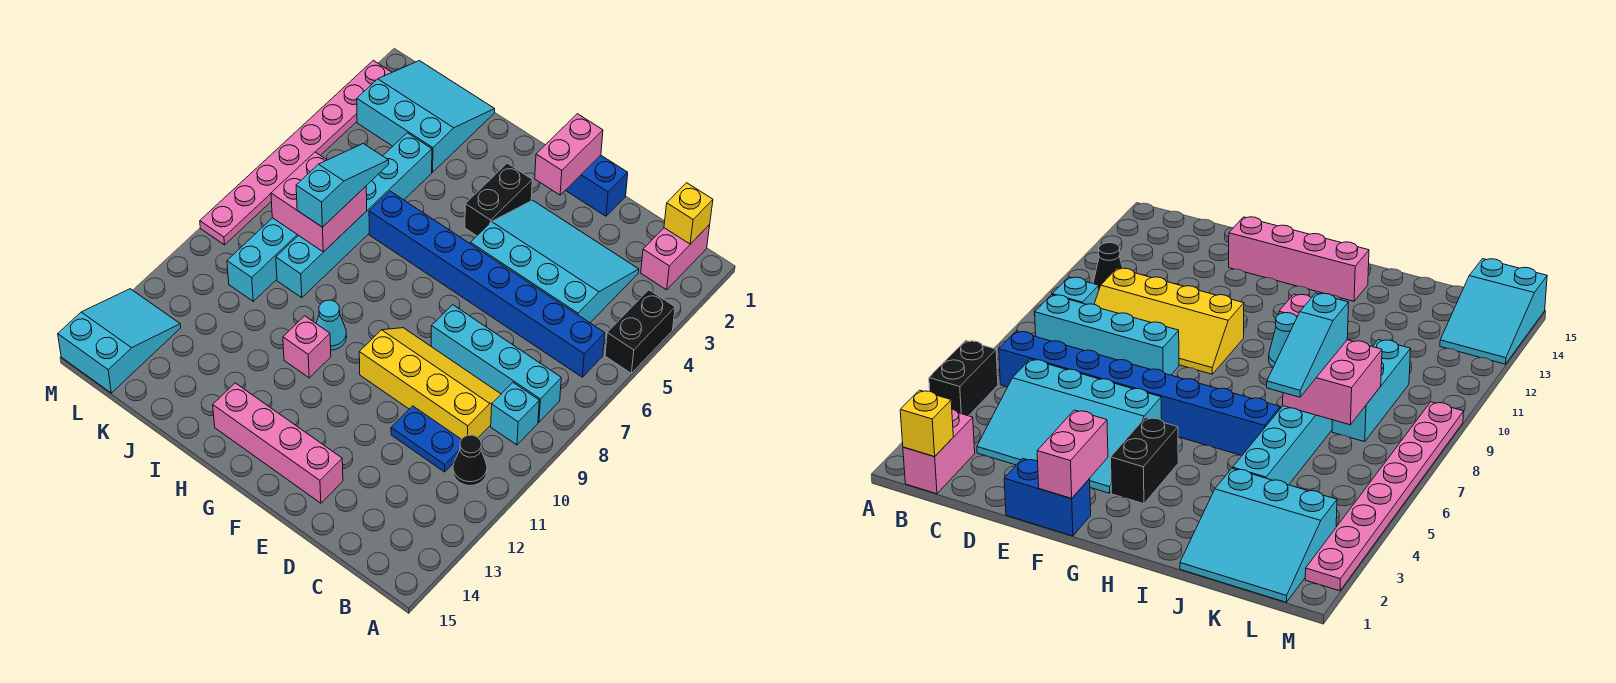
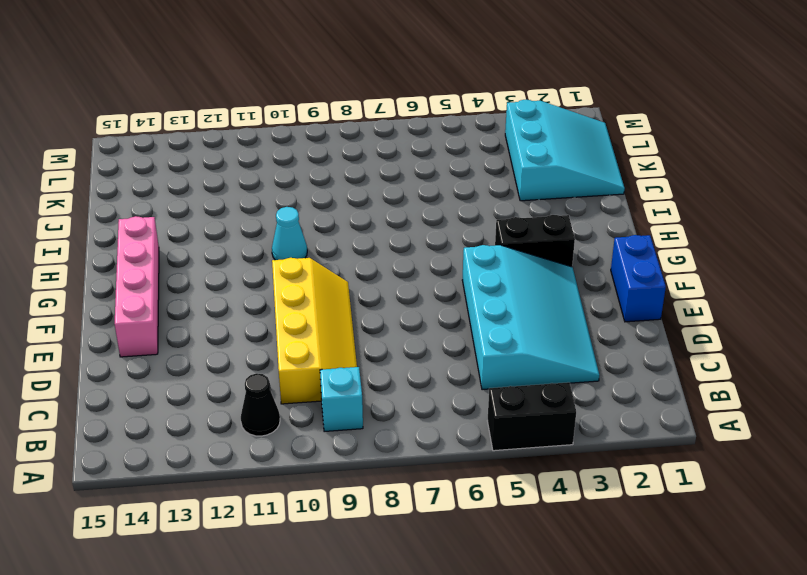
none -> pink 1x2 brick [641,225,710,290]
none -> blue 1x8 brick [369,191,605,377]
none -> cyan 1x4 brick [431,305,561,422]

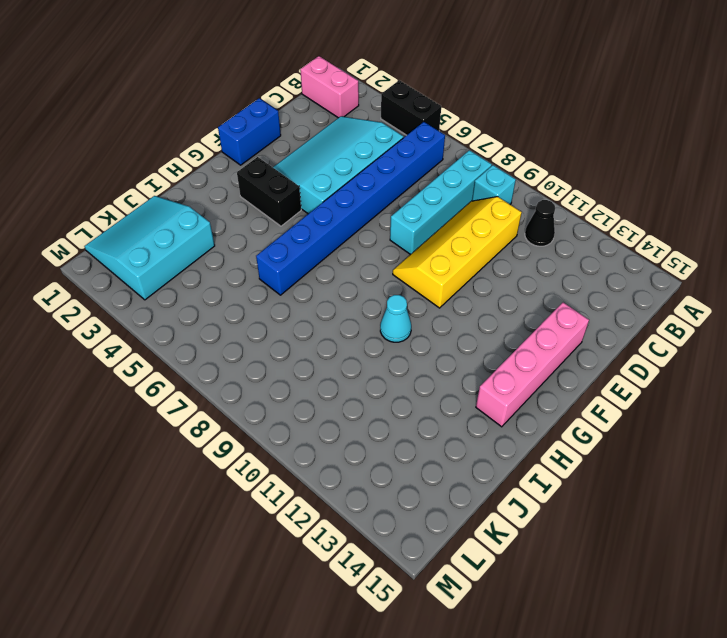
none -> blue 1x2 plate [391,406,461,472]
none -> pink 1x1 brick [283,316,331,378]
none -> cyan 1x6 brick [276,133,432,298]

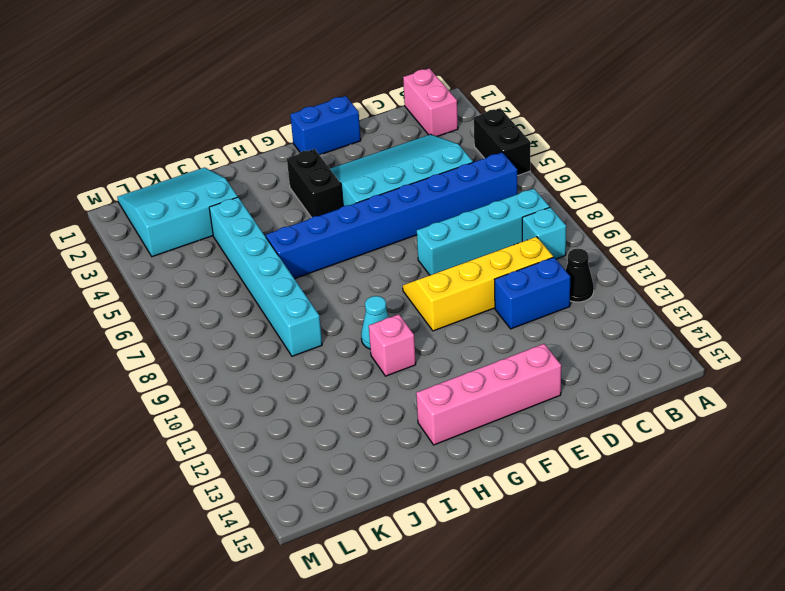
blue 1x2 brick [494,257,570,329] -> blue 1x2 plate [391,406,461,472]
none -> cyan 1x3 brick [227,218,298,301]
none -> cyan 2x3 slope [58,289,181,393]
none -> pink 1x8 plate [200,60,392,245]

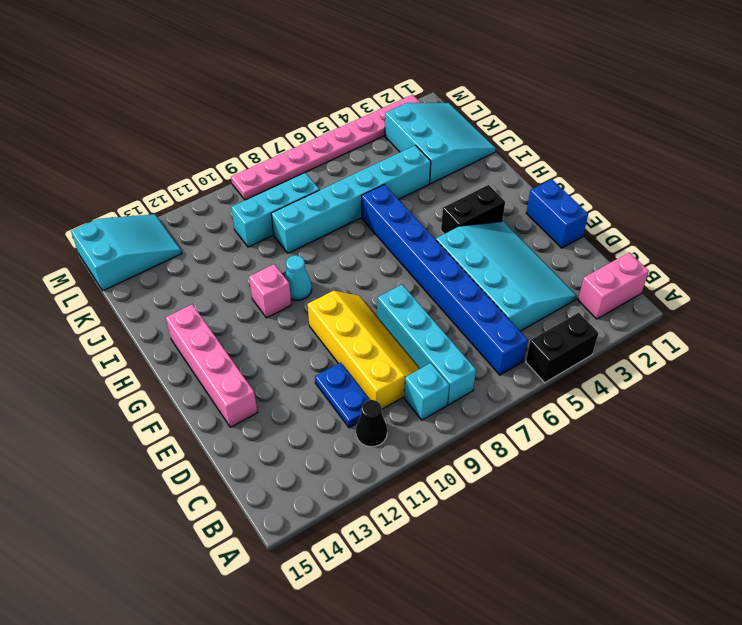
none -> yellow 1x1 brick [664,183,713,244]
none -> pink 1x2 brick [535,114,603,195]
none -> pink 2x2 brick [271,152,367,252]

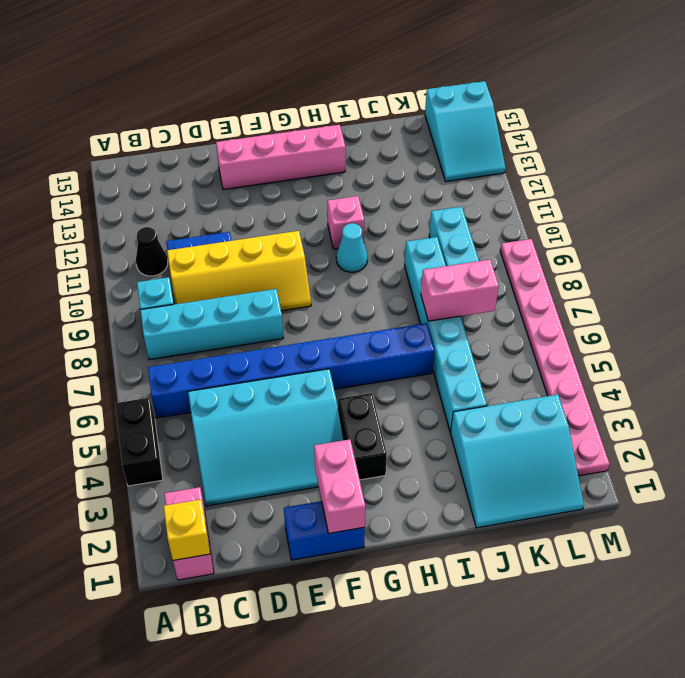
pink 1x2 brick [421,259,499,321] -> pink 2x2 brick [271,152,367,252]
none -> cyan 1x3 slope [296,144,389,227]

